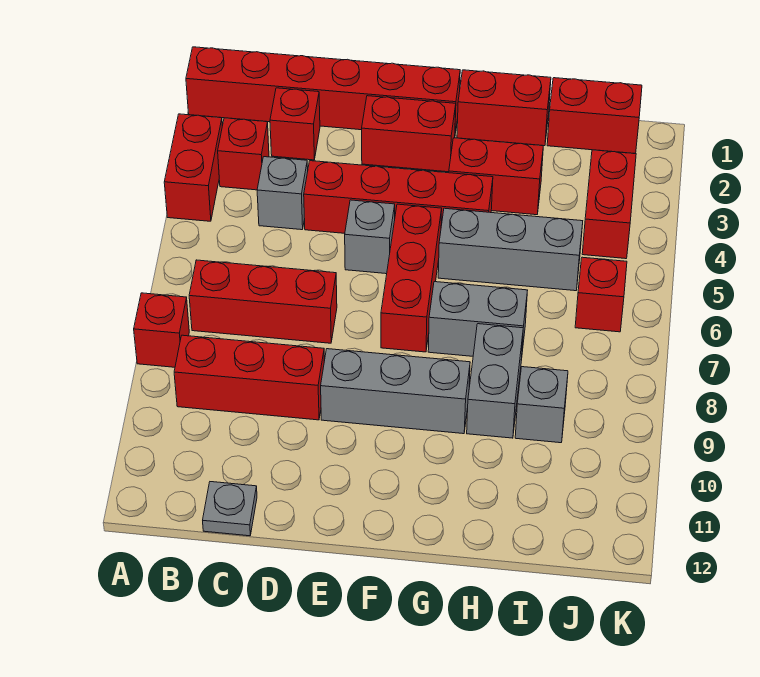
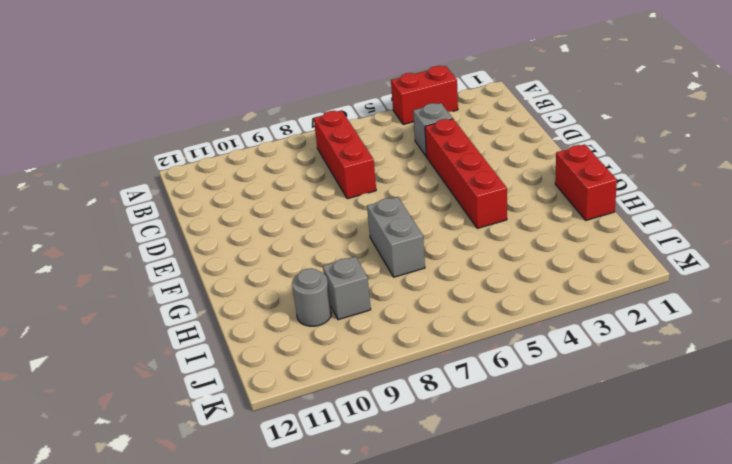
grey 1x1 round brick [292,269,332,326] -> none
none -> red 1x6 brick [186,47,460,133]
none -> red 1x1 brick [134,293,189,367]
none -> red 1x1 brick [218,118,269,190]

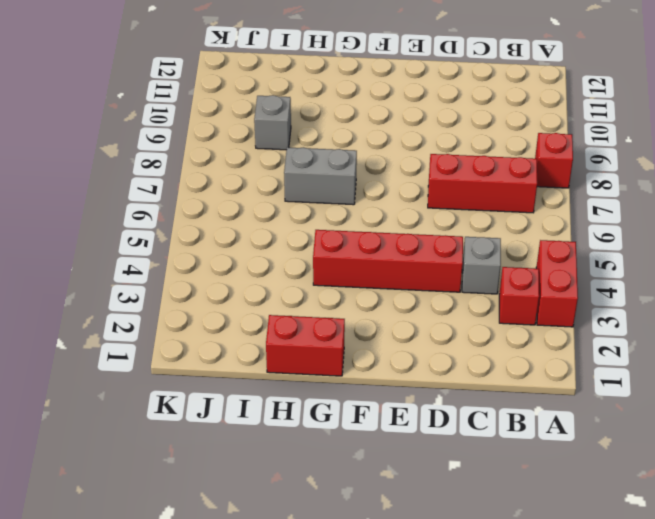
none -> red 1x6 brick [186,47,460,133]
none -> red 1x3 brick [174,335,324,420]
none -> red 1x1 brick [270,88,320,160]

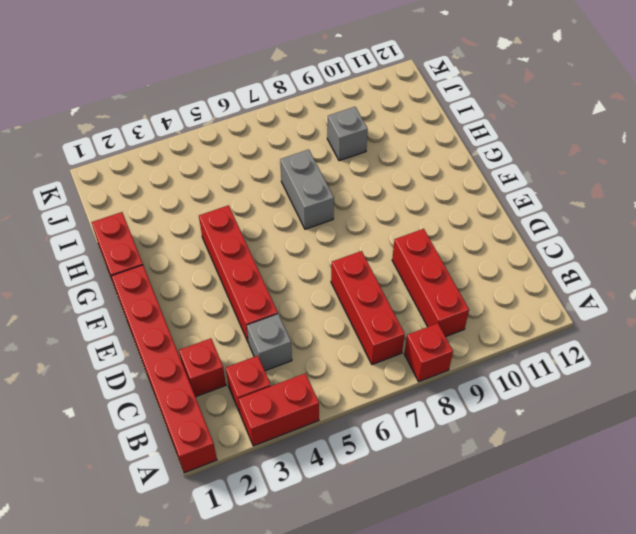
none -> grey 1x1 plate [203,482,257,536]
none -> red 1x2 brick [362,96,456,172]
none -> grey 1x1 brick [345,200,395,274]

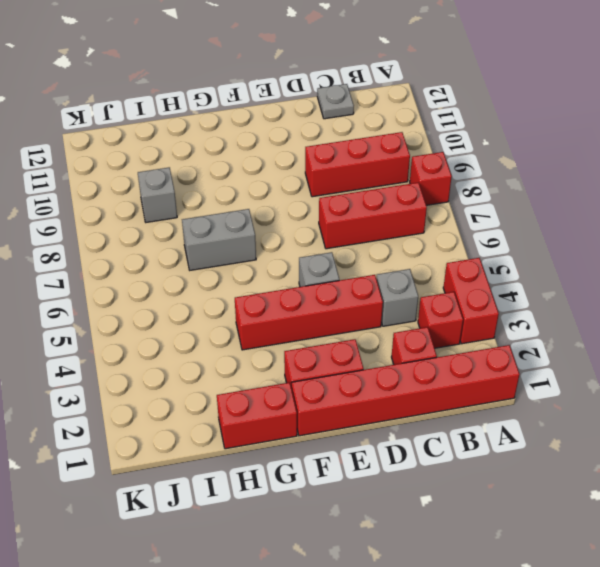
none -> grey 1x3 brick [321,349,470,434]
none -> red 1x3 brick [381,204,442,352]
none -> red 1x2 brick [449,138,543,215]

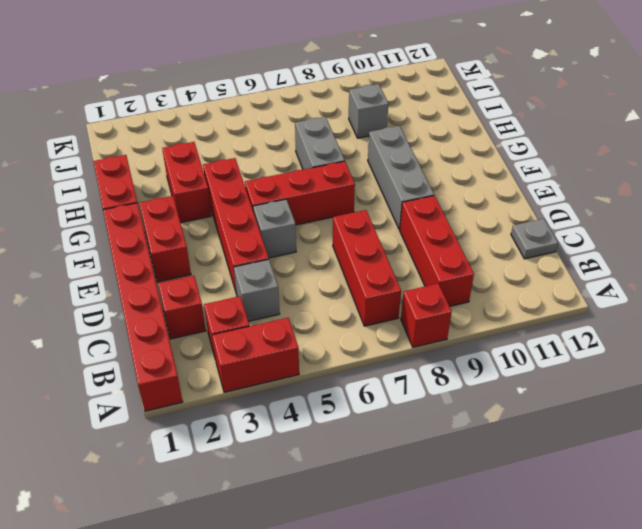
none -> grey 1x3 brick [438,208,583,291]
none -> grey 1x2 brick [467,324,523,438]
none -> red 1x2 brick [547,78,642,154]

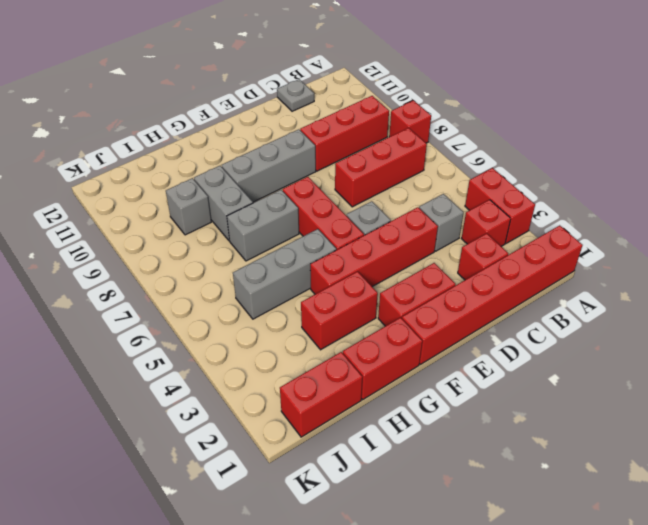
none -> red 1x2 brick [582,150,636,259]
none -> red 1x1 brick [575,257,627,332]

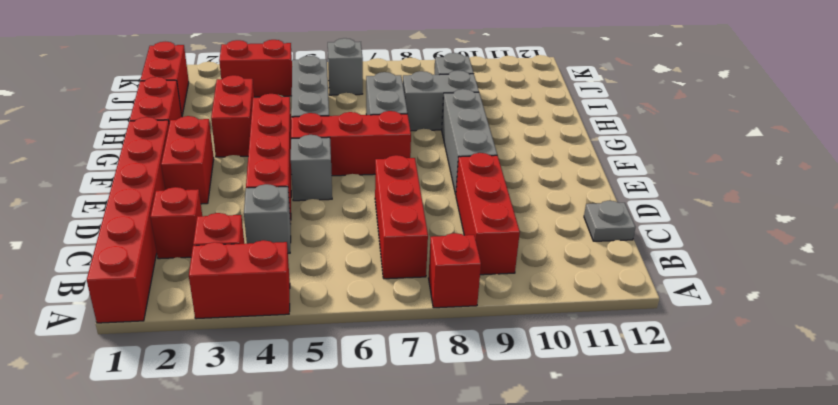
grey 1x1 brick [328,38,363,95] -> red 1x1 brick [575,257,627,332]

